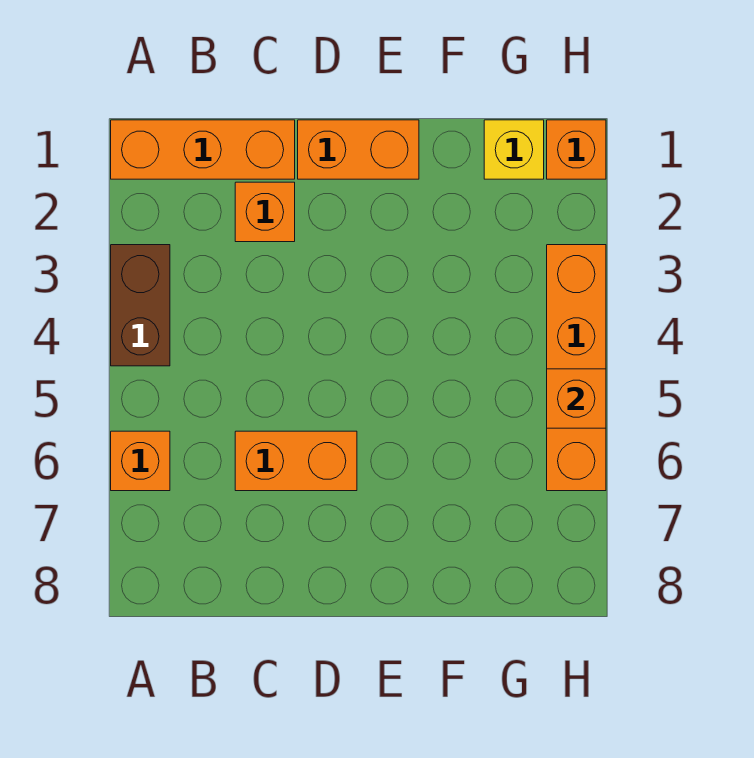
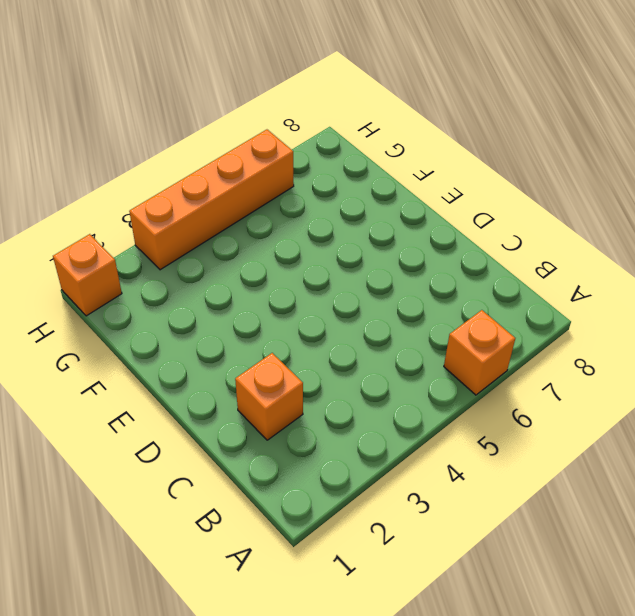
none -> orange 1x3 brick [111,120,295,179]
none -> brown 1x2 brick [111,245,170,366]

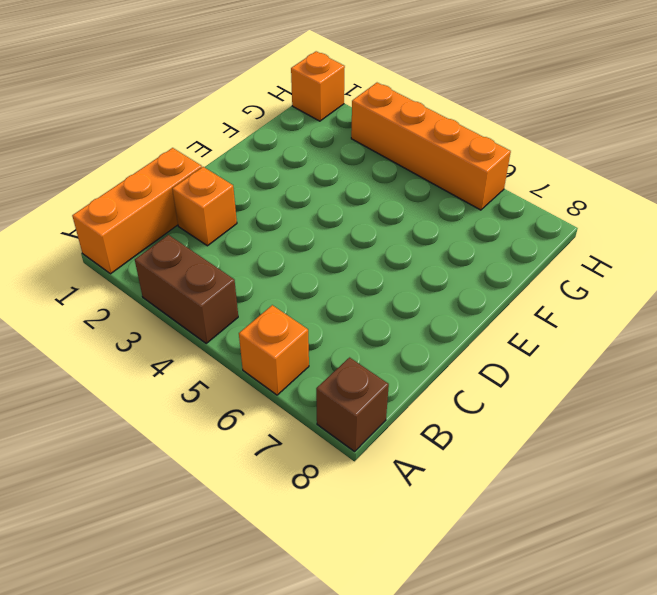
brown 1x1 brick [316,358,389,451] -> none
none -> orange 1x2 brick [235,431,357,491]
none -> orange 1x2 brick [298,120,419,179]

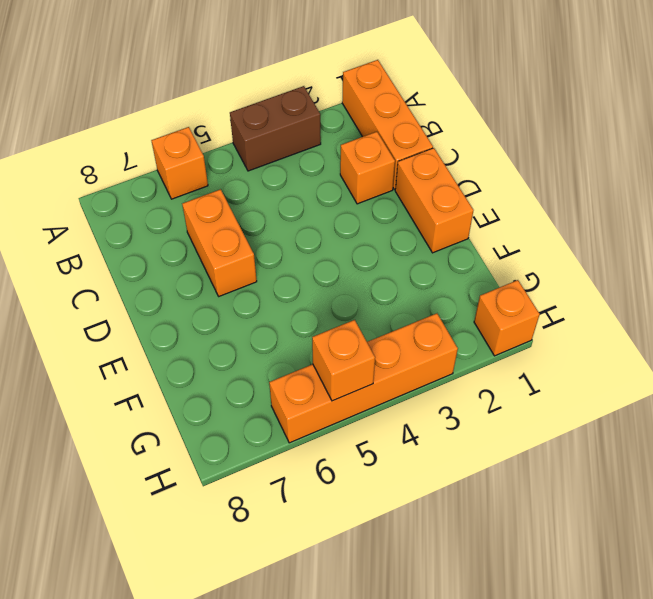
none -> yellow 1x1 brick [484,120,544,179]

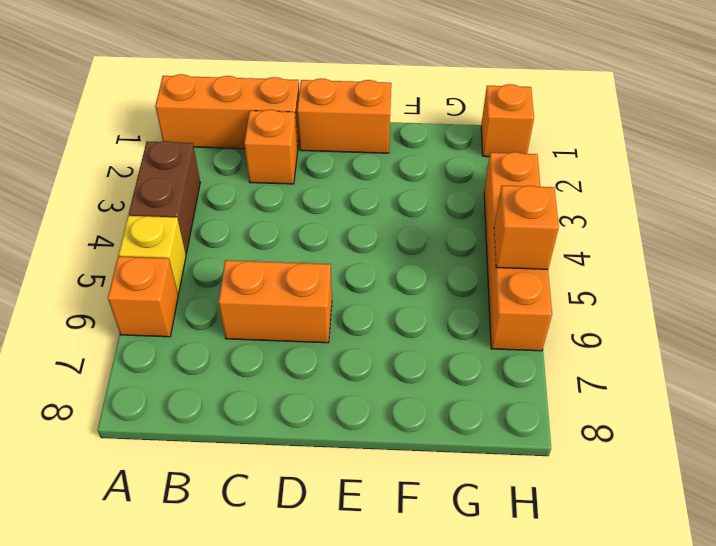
yellow 1x1 brick [119,216,186,294] -> yellow 1x1 brick moved to [484,120,544,179]

